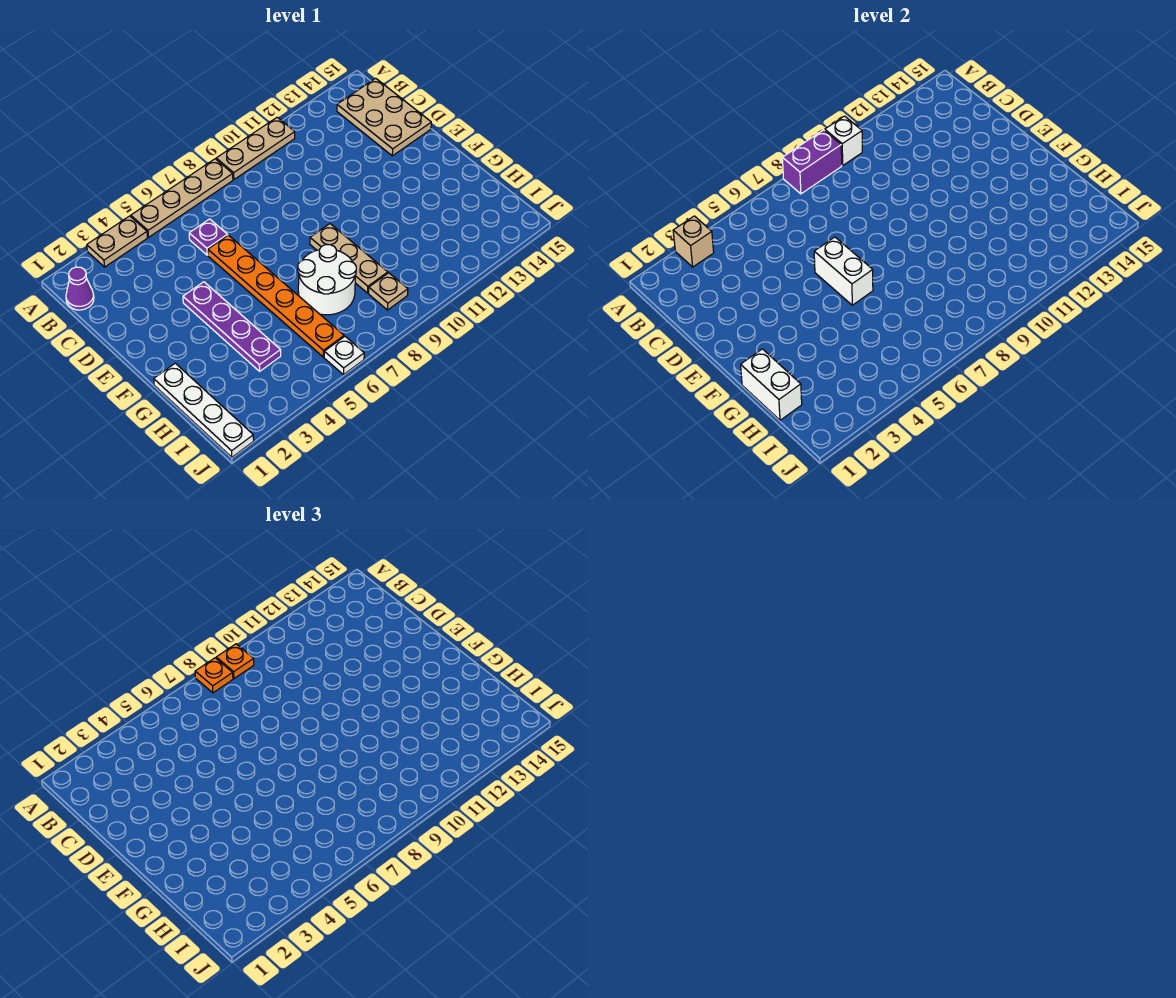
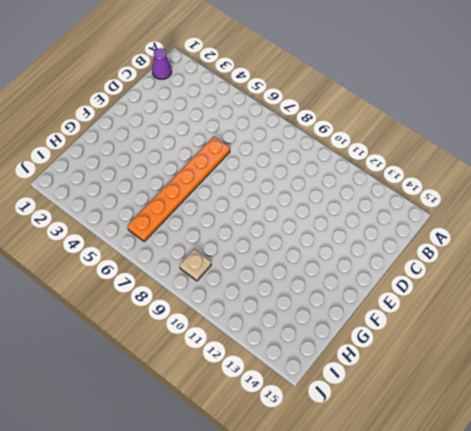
none -> tan 1x2 plate [87,216,147,267]
none -> tan 1x4 plate [131,159,233,237]
none -> tan 1x3 plate [216,117,295,180]

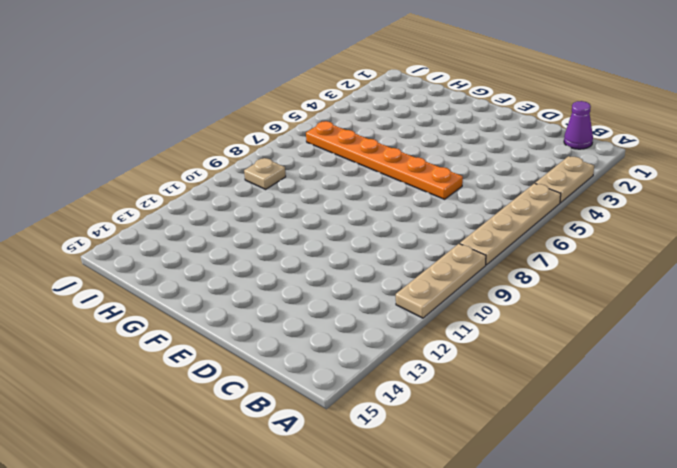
none -> tan 2x3 plate [337,78,431,156]
none -> purple 1x1 plate [189,219,228,255]
none -> purple 1x4 plate [183,282,281,371]

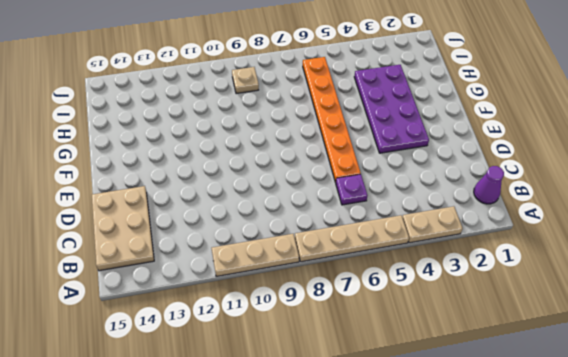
purple 2x4 plate [354,65,429,153] -> purple 1x4 plate [183,282,281,371]
none -> tan 1x3 plate [310,224,388,293]
none -> white 1x4 plate [154,363,254,457]
none -> white 2x2 round brick [298,245,356,315]

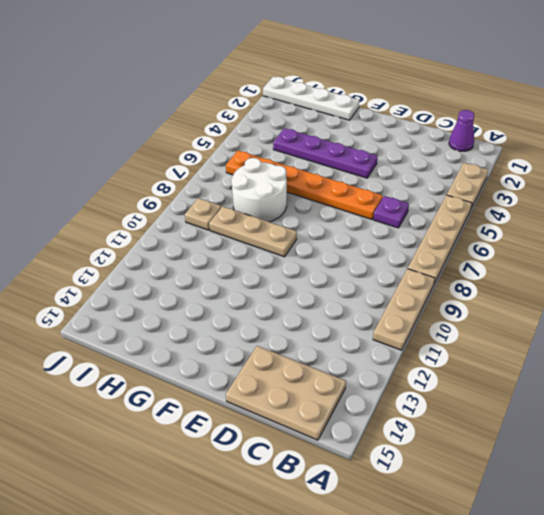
none -> white 1x1 plate [324,337,364,375]
none -> tan 1x1 brick [673,216,714,267]
none -> purple 1x2 brick [783,130,842,194]

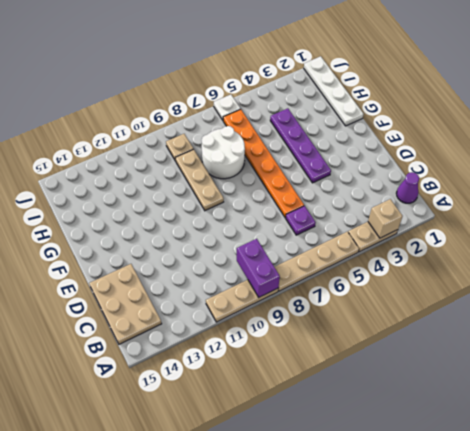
purple 1x2 brick [237,239,280,297] -> purple 1x2 brick turned to [783,130,842,194]
none -> white 1x1 brick [825,116,862,165]
none -> white 1x2 brick [814,237,873,305]
none -> white 1x2 brick [741,349,802,420]

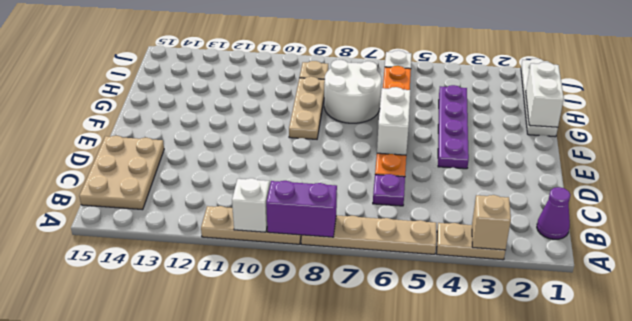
none -> orange 1x1 plate [195,658,233,693]
none -> orange 1x1 plate [216,644,254,679]

